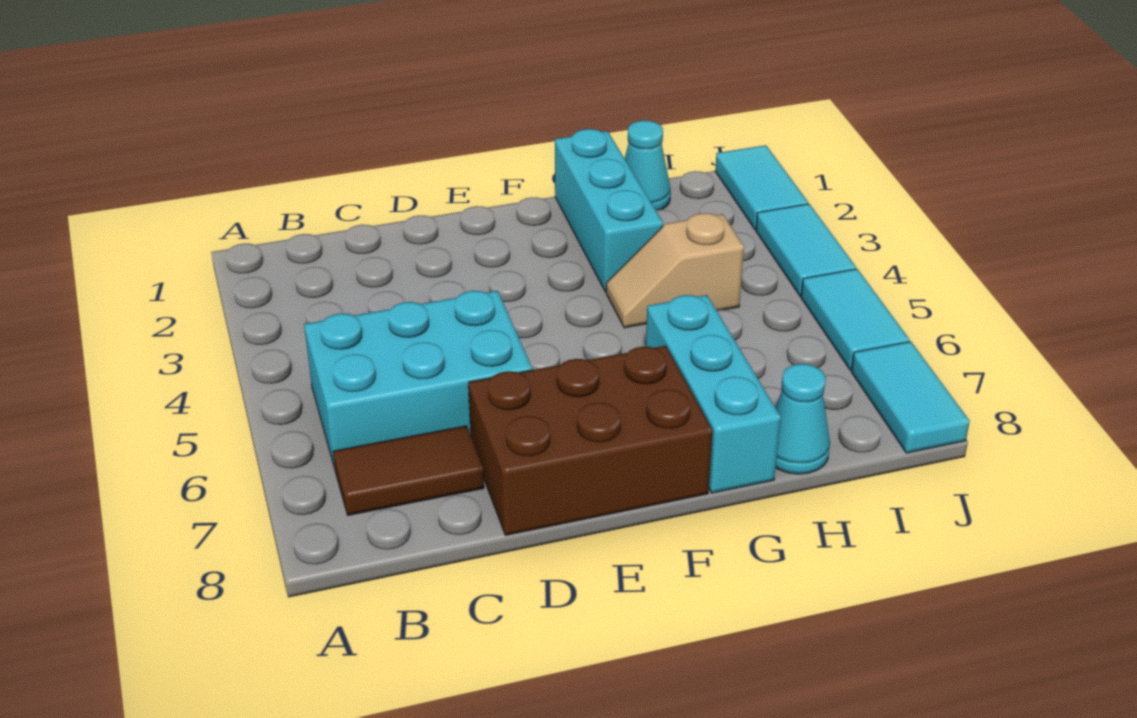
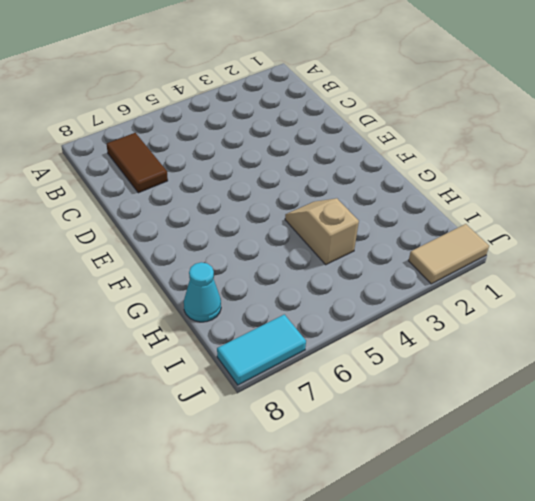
tan 1x2 tile [409,224,489,284] -> cyan 1x2 tile [715,145,808,230]
none -> cyan 2x3 brick [304,291,532,468]
none -> brown 2x3 brick [468,346,713,536]
none -> cyan 1x3 brick [555,129,663,292]

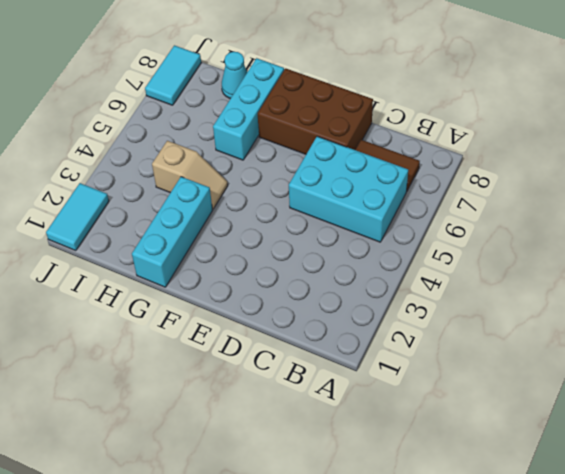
none -> cyan 1x1 cone [624,121,671,210]
none -> cyan 1x2 tile [756,204,856,296]
none -> cyan 1x2 tile [801,269,910,370]

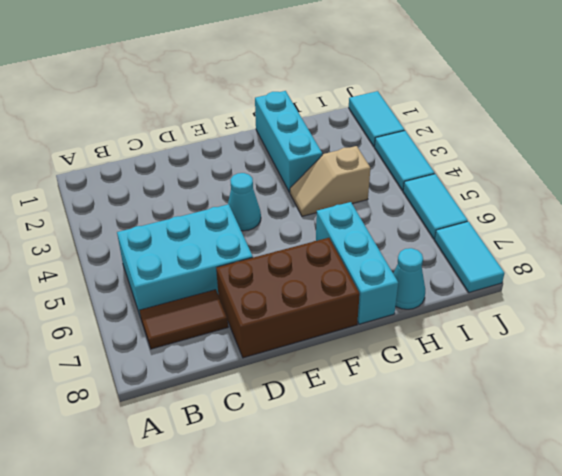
cyan 1x1 cone [228,173,261,231] -> cyan 1x1 cone moved to [624,121,671,210]

